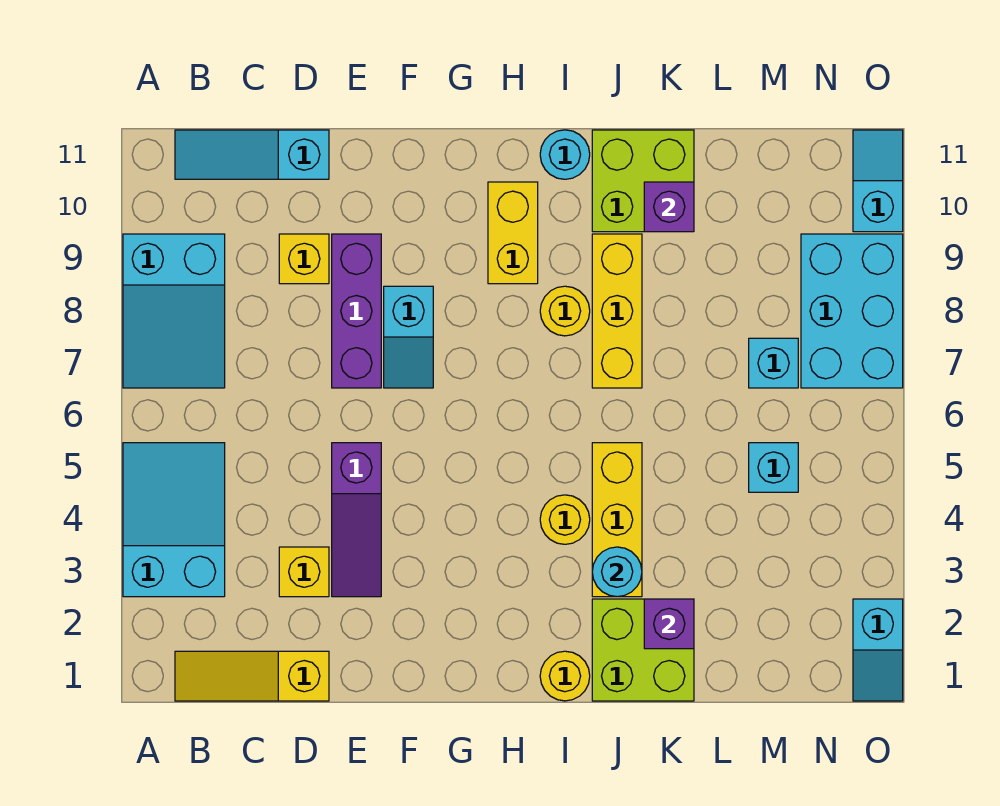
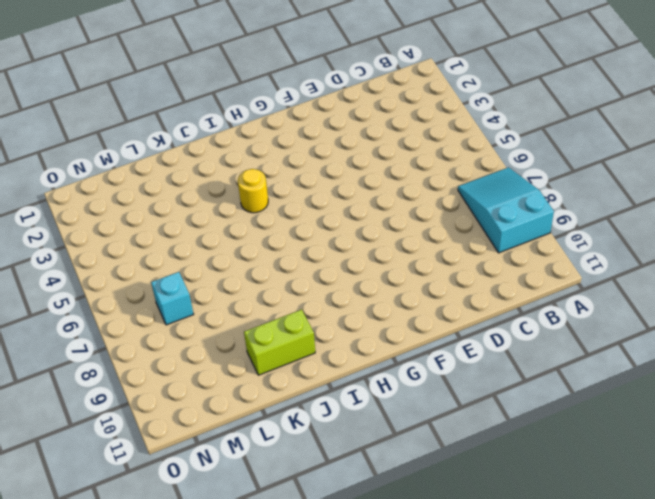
lime 1x2 brick [244,309,315,375] -> lime 2x2 brick [592,130,694,232]
none -> cyan 2x3 slope [123,443,225,597]
none -> yellow 1x3 slope [175,651,329,701]
none -> cyan 1x3 slope [175,130,329,179]

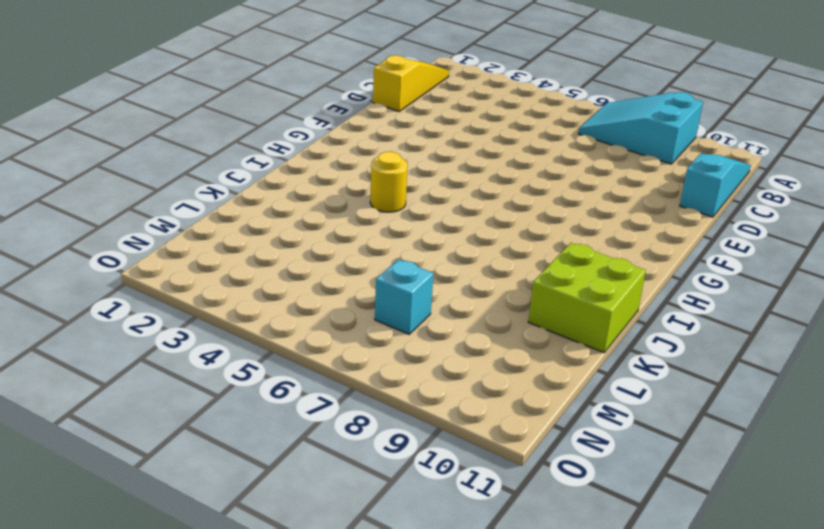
none -> cyan 2x3 slope [123,443,225,597]
none -> yellow 1x1 brick [279,547,329,597]
none -> yellow 1x1 brick [279,234,329,284]

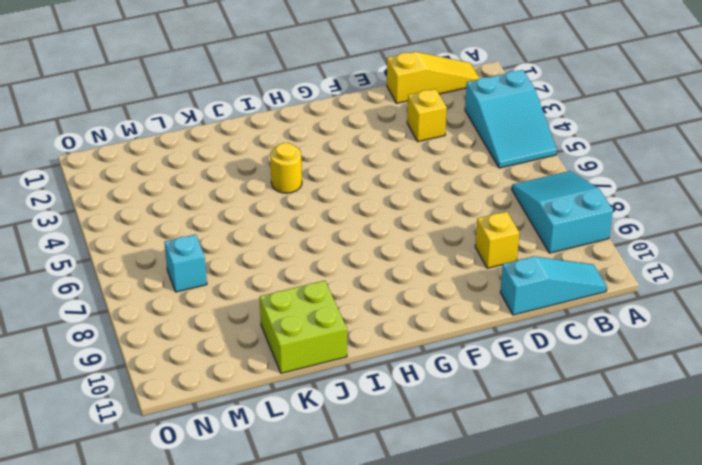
none -> purple 1x3 slope [332,443,381,597]
none -> purple 1x3 brick [332,234,381,388]
none -> cyan 1x2 slope [384,286,433,388]

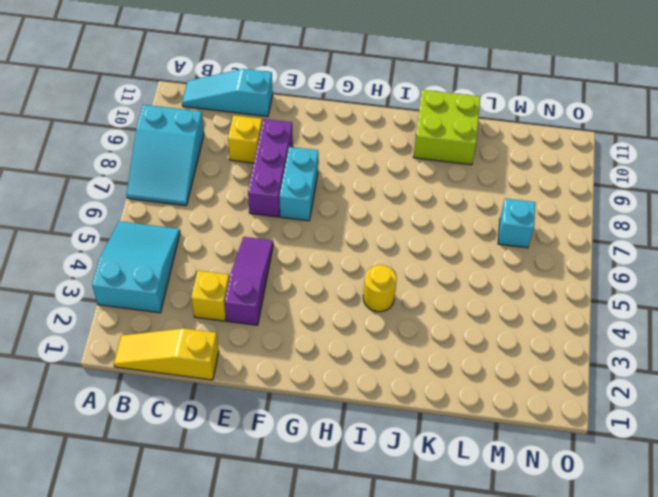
purple 1x3 slope [225,237,273,325] -> purple 1x3 slope turned to [332,443,381,597]
cyan 1x2 brick [279,147,318,221] -> cyan 1x2 slope [384,286,433,388]
none -> yellow 1x2 brick [488,182,538,284]
none -> yellow 1x1 round brick [540,651,590,701]
none -> yellow 1x1 round brick [540,286,590,336]

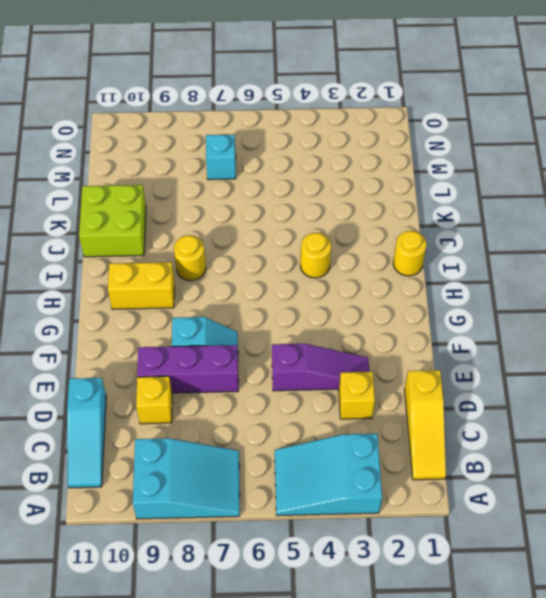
none -> cyan 1x1 round brick [540,130,590,179]
none -> lime 2x2 brick [592,599,694,701]
none -> yellow 1x3 brick [592,443,642,597]

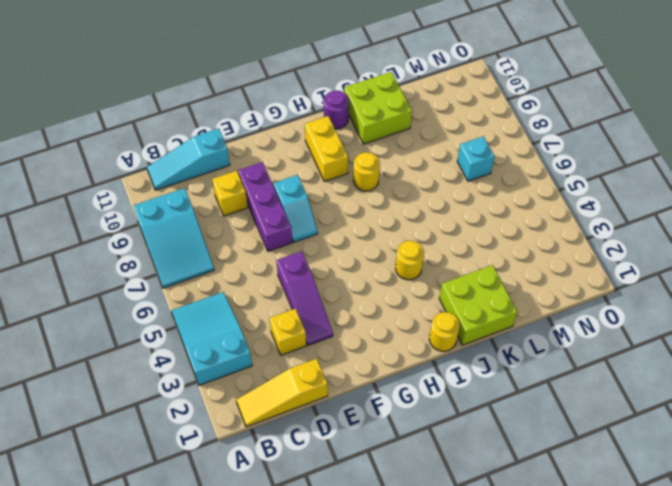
purple 1x1 round brick [324,91,349,129] -> cyan 1x1 round brick [540,130,590,179]
none -> yellow 1x3 brick [592,443,642,597]
none -> yellow 1x3 brick [592,234,642,388]
none -> cyan 1x1 brick [749,443,798,492]

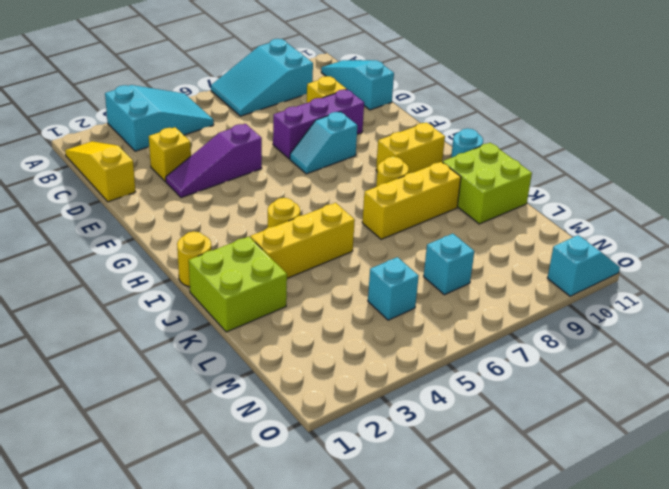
none -> cyan 2x3 brick [801,234,903,388]
none -> cyan 1x2 slope [853,599,903,701]
none -> cyan 1x1 round brick [592,547,642,597]

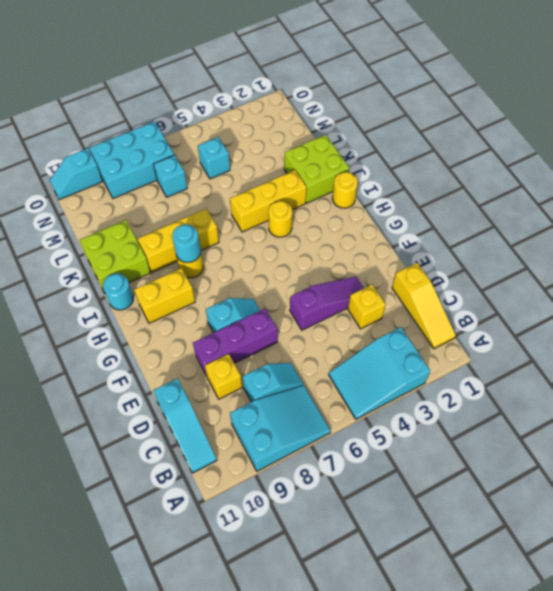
cyan 1x2 slope [243,363,303,402] -> cyan 1x2 slope moved to [853,599,903,701]
cyan 1x1 round brick [172,224,201,262] -> cyan 1x1 round brick moved to [592,547,642,597]
none -> purple 1x1 brick [644,599,694,649]
none -> purple 1x1 brick [644,182,694,232]

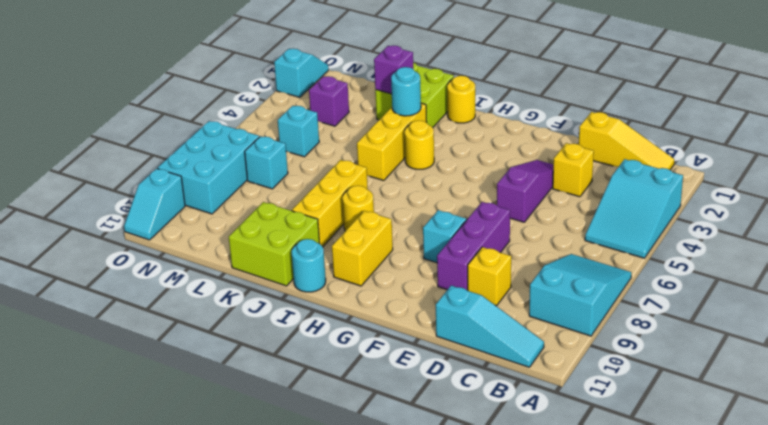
purple 1x1 brick [309,76,349,126] -> purple 1x1 brick moved to [644,182,694,232]

